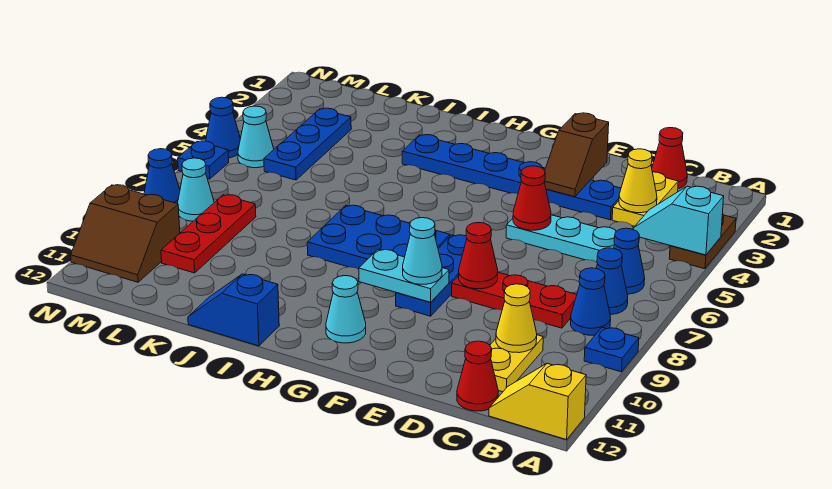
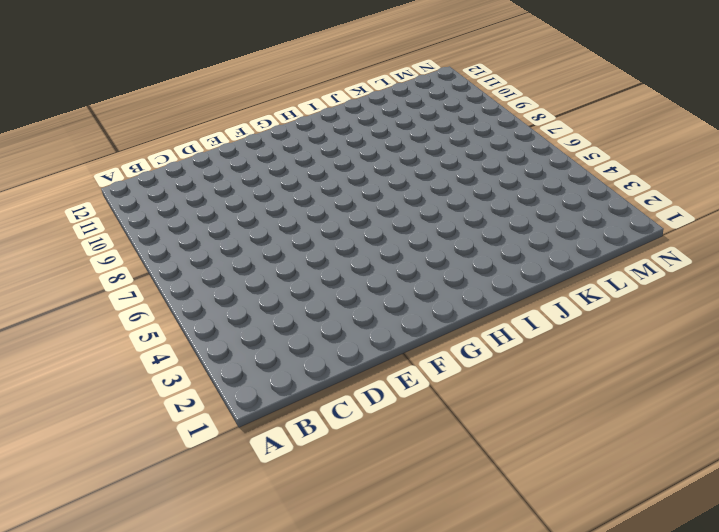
none -> brown 1x2 plate [669,214,736,269]
none -> blue 1x1 plate [584,327,639,372]
none -> yellow 1x2 slope [489,363,586,440]
none -> blue 1x1 cone [614,228,645,294]

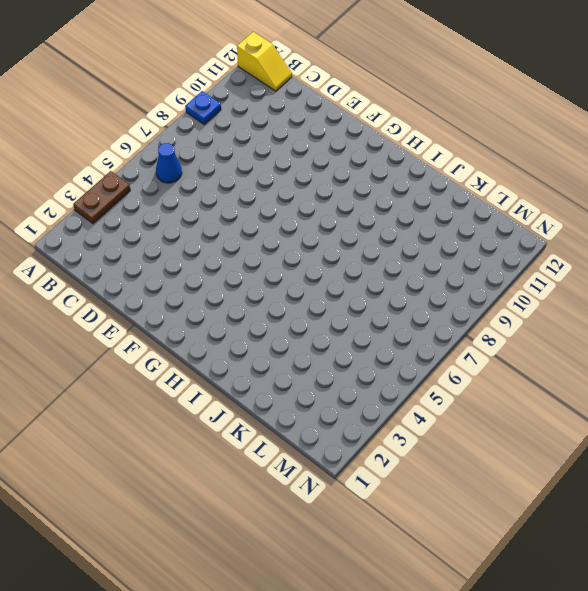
none -> blue 1x1 cone [596,248,628,314]
none -> blue 1x1 cone [571,268,611,335]
none -> red 1x1 cone [652,128,687,189]
none -> yellow 1x2 plate [612,172,678,226]

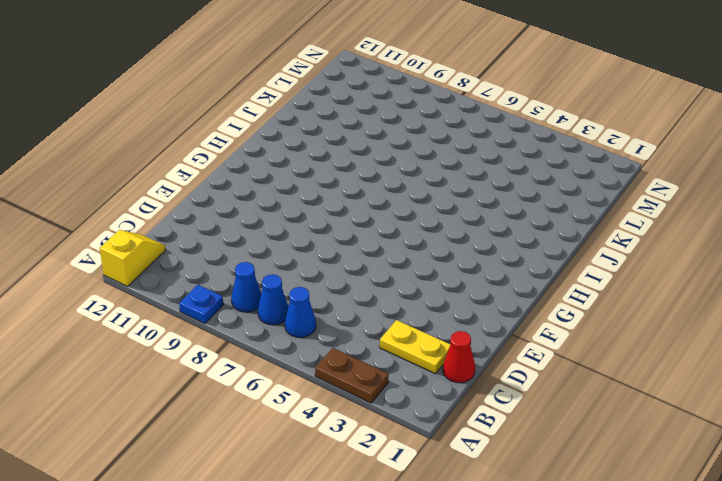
none -> cyan 1x3 plate [506,215,616,262]
none -> red 1x3 plate [452,272,577,328]
none -> yellow 1x2 plate [490,335,543,392]
none -> red 1x1 cone [457,341,498,411]

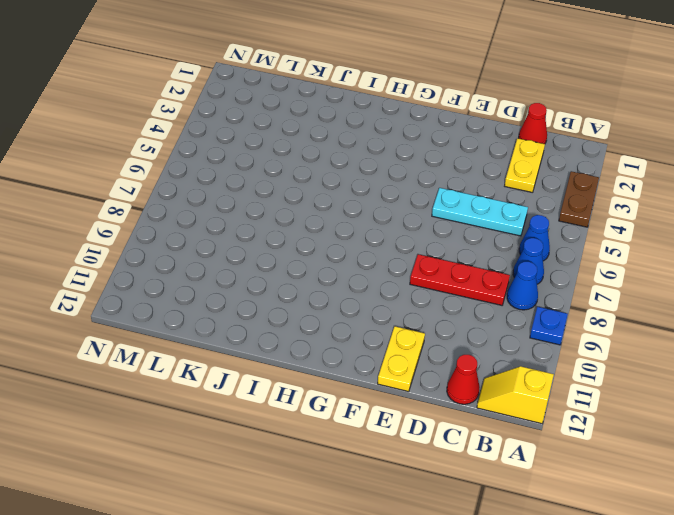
yellow 1x2 plate [378,326,425,392] -> yellow 1x2 plate moved to [490,335,543,392]
none -> blue 1x6 plate [402,135,621,220]
none -> blue 1x3 plate [396,235,467,316]
none -> blue 2x3 plate [307,205,450,269]
none -> cyan 1x1 cone [326,276,366,343]

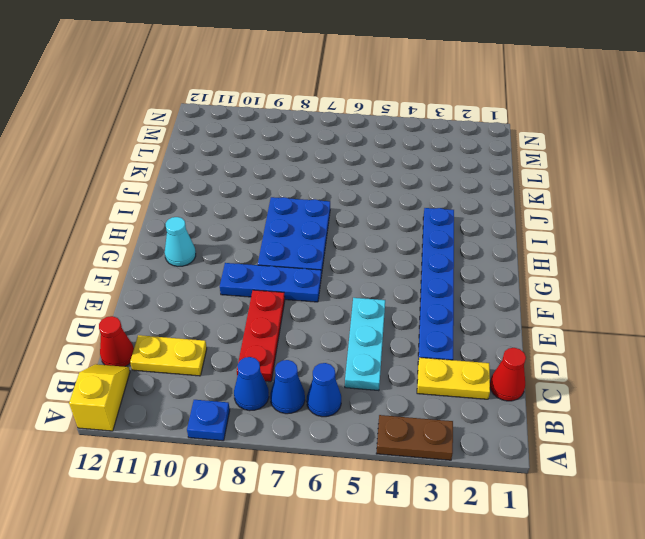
none -> blue 1x2 slope [188,274,279,346]
none -> blue 1x3 plate [264,108,351,180]
none -> red 1x3 plate [161,195,256,273]
none -> cyan 1x1 cone [238,106,274,168]

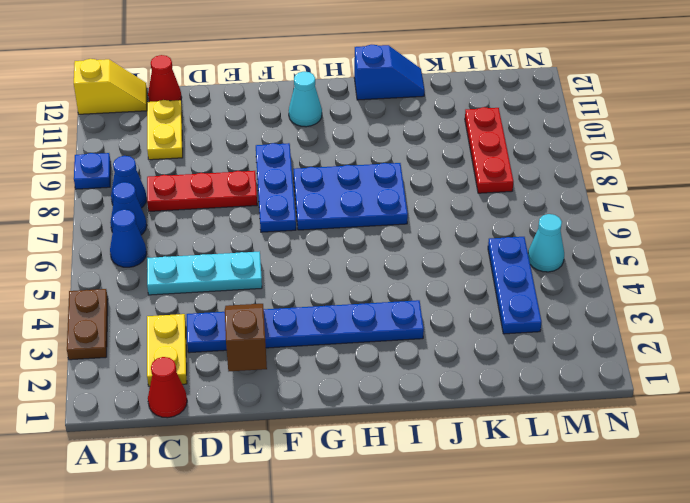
none -> cyan 1x1 cone [178,158,214,221]
none -> brown 2x2 slope [71,185,180,282]
none -> blue 1x1 cone [206,97,240,158]
none -> blue 1x1 plate [178,141,229,179]

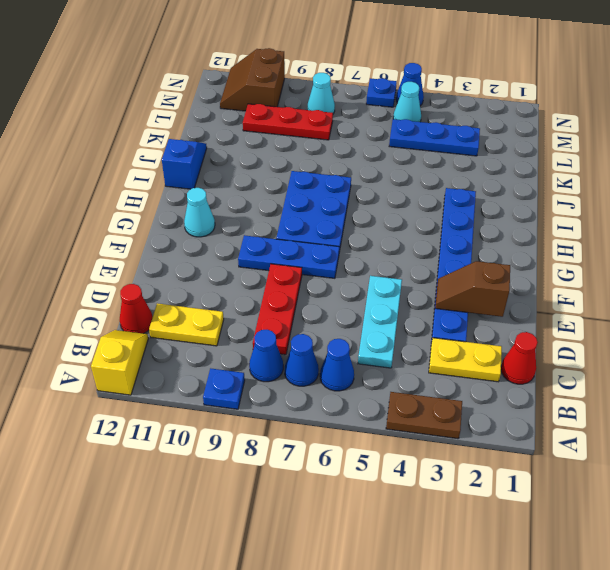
none -> blue 1x1 cone [144,149,180,204]
none -> cyan 1x2 slope [633,186,724,255]
none -> yellow 1x1 cone [619,149,657,213]
none -> yellow 1x1 cone [496,284,537,353]

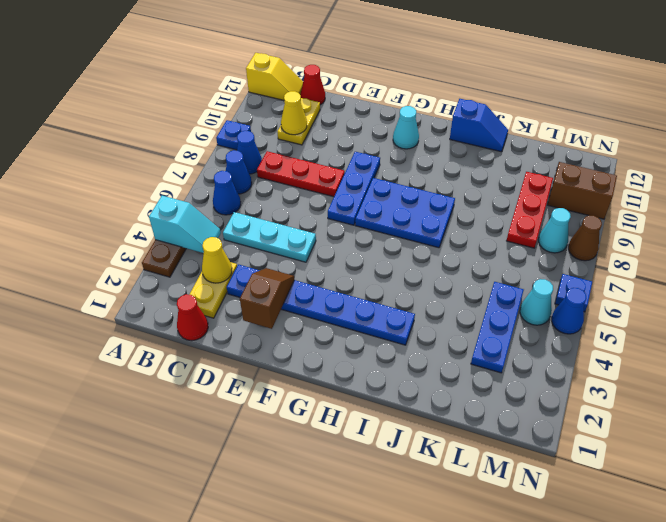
brown 1x1 cone [568,215,602,261] -> blue 1x1 cone [144,149,180,204]
none -> red 1x1 cone [513,166,551,230]
none -> red 1x1 cone [459,223,498,289]
none -> cyan 1x2 plate [359,250,449,302]
none -> cyan 1x1 cone [403,218,442,284]

